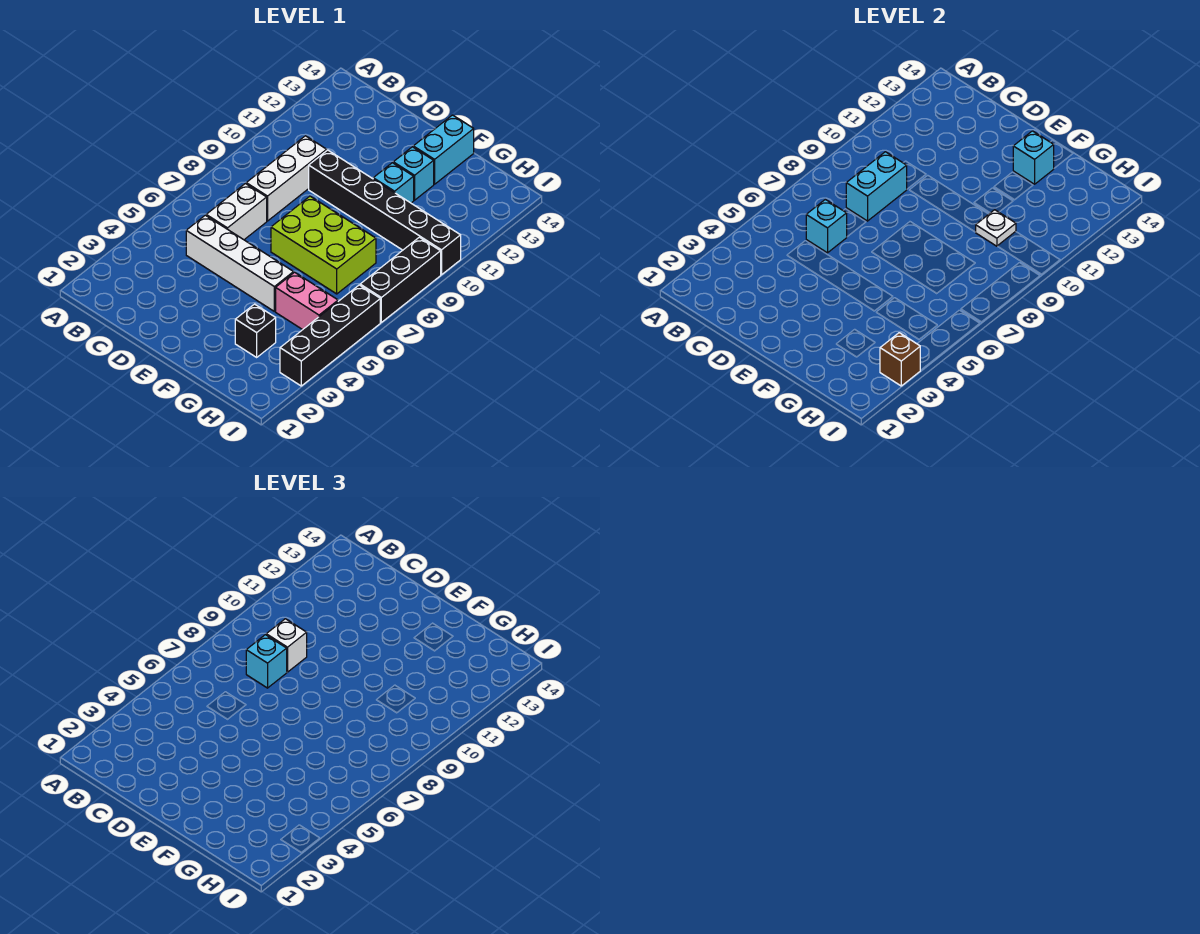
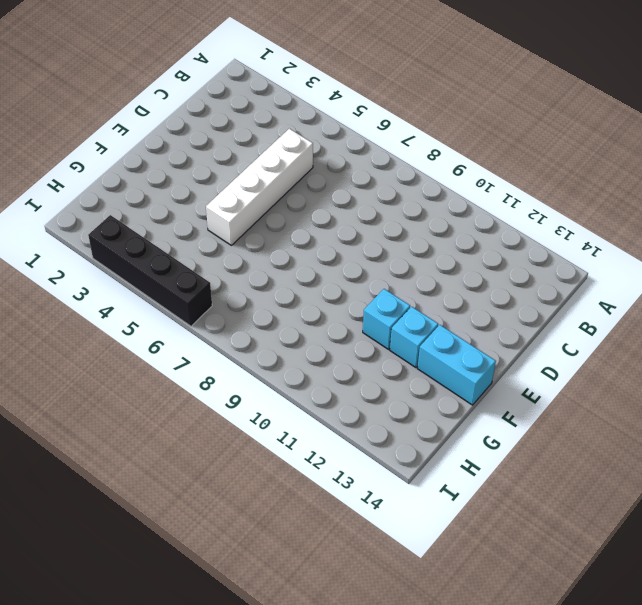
none -> white 1x2 brick [206,184,267,240]
none -> white 1x3 brick [246,136,327,221]
none -> black 1x6 brick [309,150,461,275]

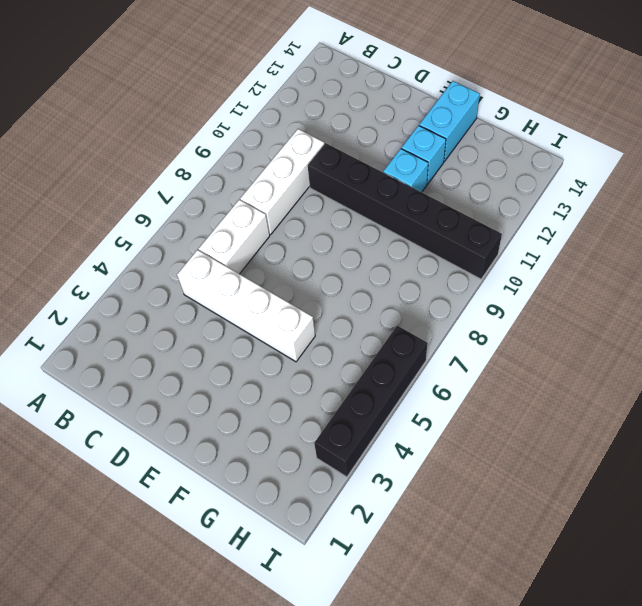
none -> lime 2x3 brick [271,196,376,294]
none -> black 1x1 brick [235,304,276,357]
none -> pink 1x2 brick [276,272,338,330]

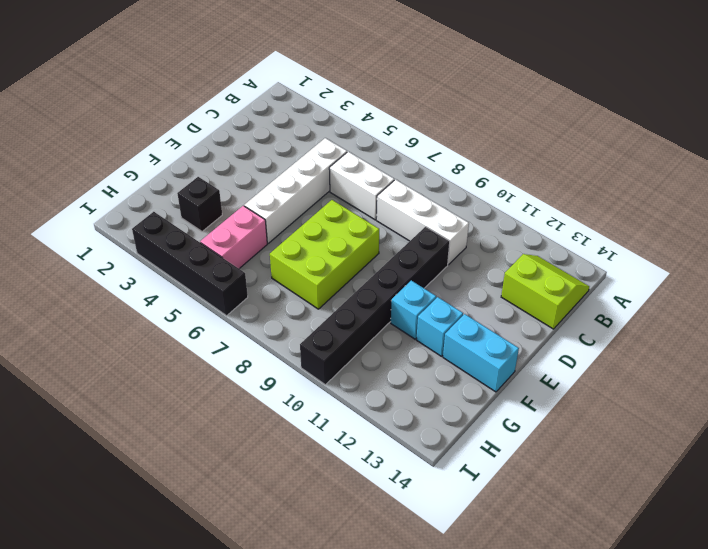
lime 2x2 slope [501,254,589,329] -> none
none -> black 1x3 brick [360,237,441,322]
none -> cyan 1x1 brick [806,199,847,253]
none -> cyan 1x2 brick [846,152,907,221]

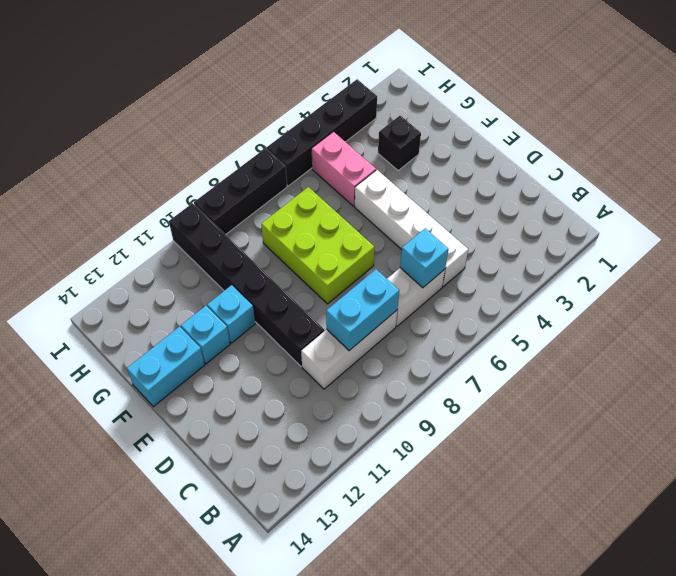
none -> cyan 1x1 brick [1013,131,1054,184]
none -> white 1x1 plate [976,210,1016,246]
none -> brown 1x1 brick [880,333,920,386]

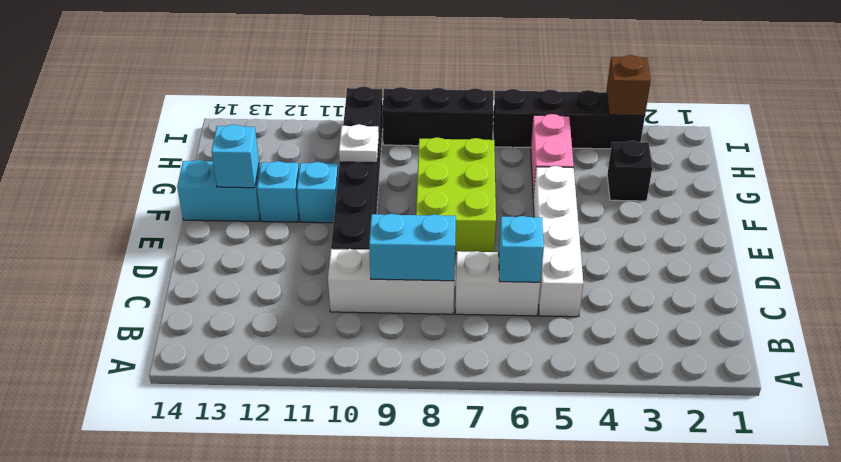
none -> cyan 1x1 brick [246,635,287,688]
none -> white 1x1 brick [266,619,307,672]

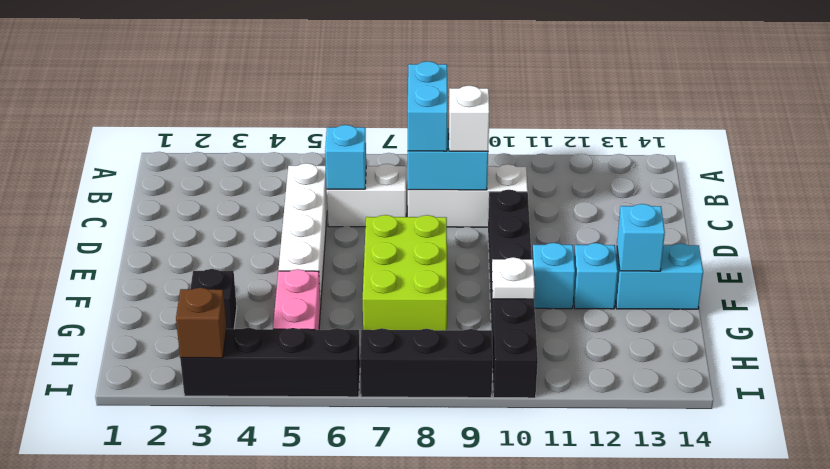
cyan 1x2 brick [408,61,447,151] -> cyan 1x1 brick [246,635,287,688]

